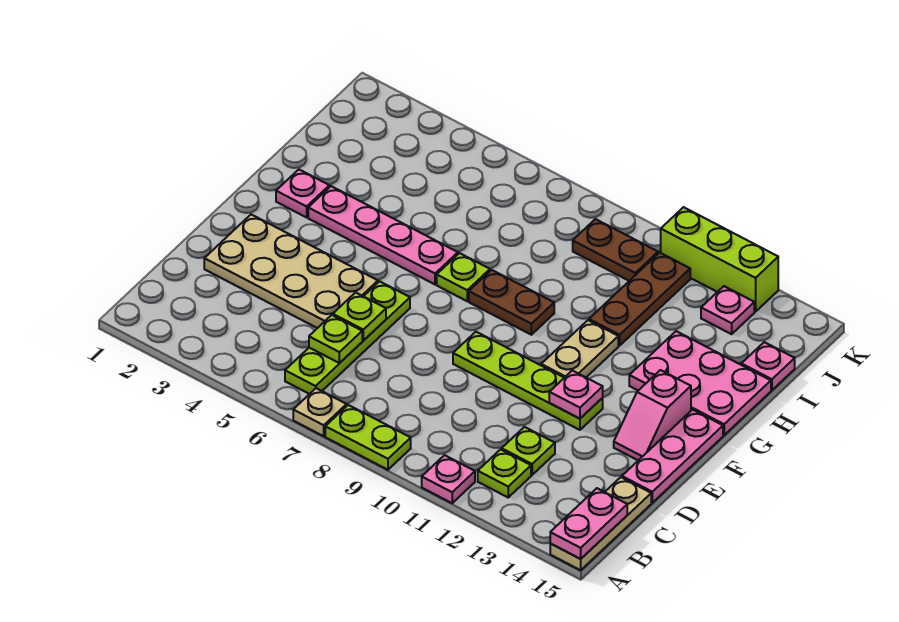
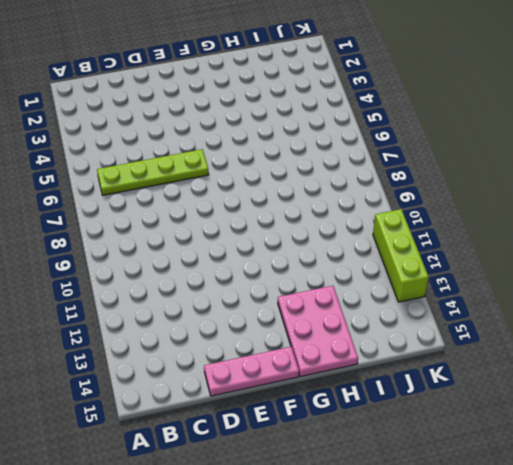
none -> tan 1x1 plate [293,388,347,436]
none -> lime 1x2 plate [325,405,411,470]
none -> pink 1x1 plate [422,455,475,503]

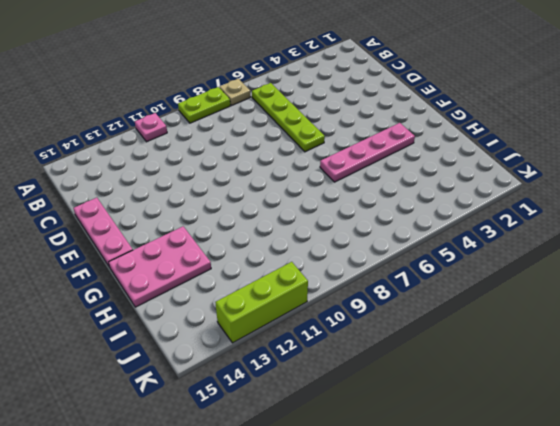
none -> tan 1x3 plate [550,477,651,570]
none -> lime 1x1 plate [478,449,531,497]
none -> lime 1x1 plate [502,427,555,475]

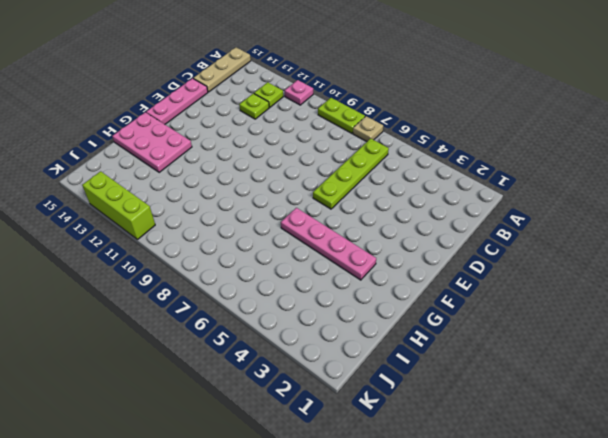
none -> tan 2x4 plate [204,215,378,328]
none -> lime 1x4 plate [453,332,603,430]
none -> pink 1x2 slope [614,370,691,460]

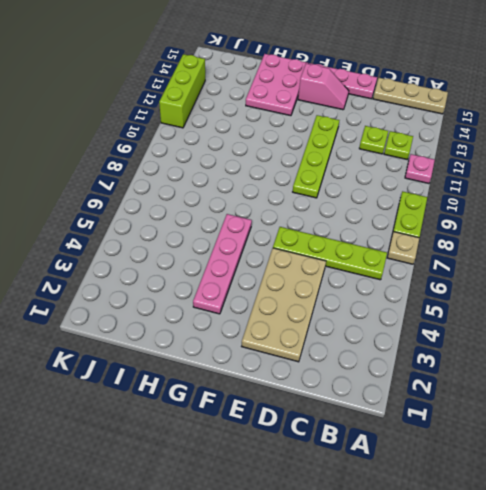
none -> tan 1x2 plate [541,320,618,378]
none -> pink 1x1 plate [276,170,329,217]
none -> lime 1x1 plate [437,253,490,301]

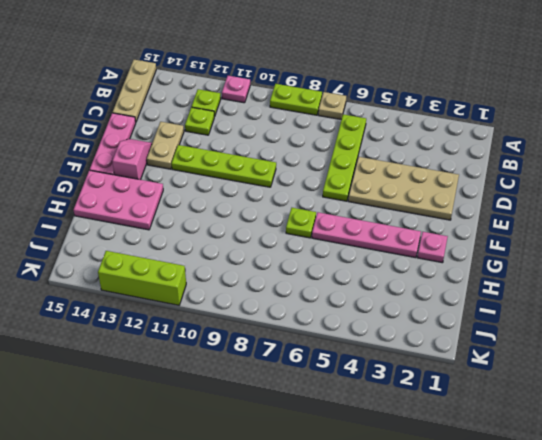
tan 1x2 plate [147,122,184,169] -> tan 1x2 plate moved to [541,320,618,378]
none -> brown 1x2 plate [469,270,554,335]
none -> brown 1x3 plate [589,253,690,346]
none -> pink 1x1 plate [741,342,795,390]

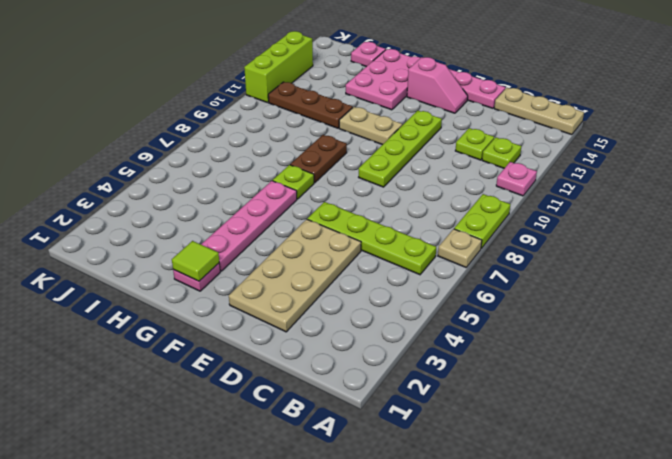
lime 1x1 tile [172,241,219,281] -> none
none -> brown 1x2 plate [573,219,658,281]
none -> pink 1x1 plate [701,286,754,334]
none -> pink 1x2 plate [550,488,627,559]

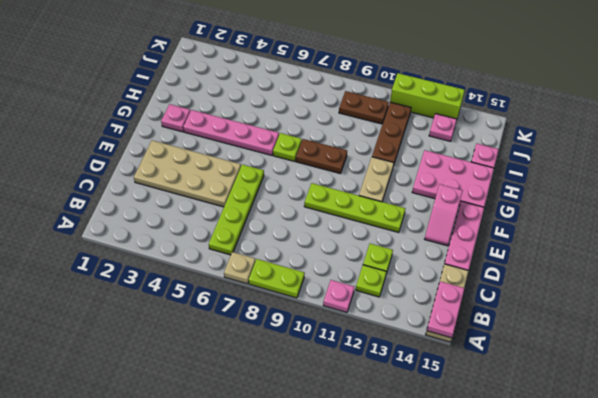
none -> lime 1x1 plate [309,315,362,363]
none -> lime 1x1 plate [333,292,386,341]
none -> pink 1x1 plate [549,371,603,419]

